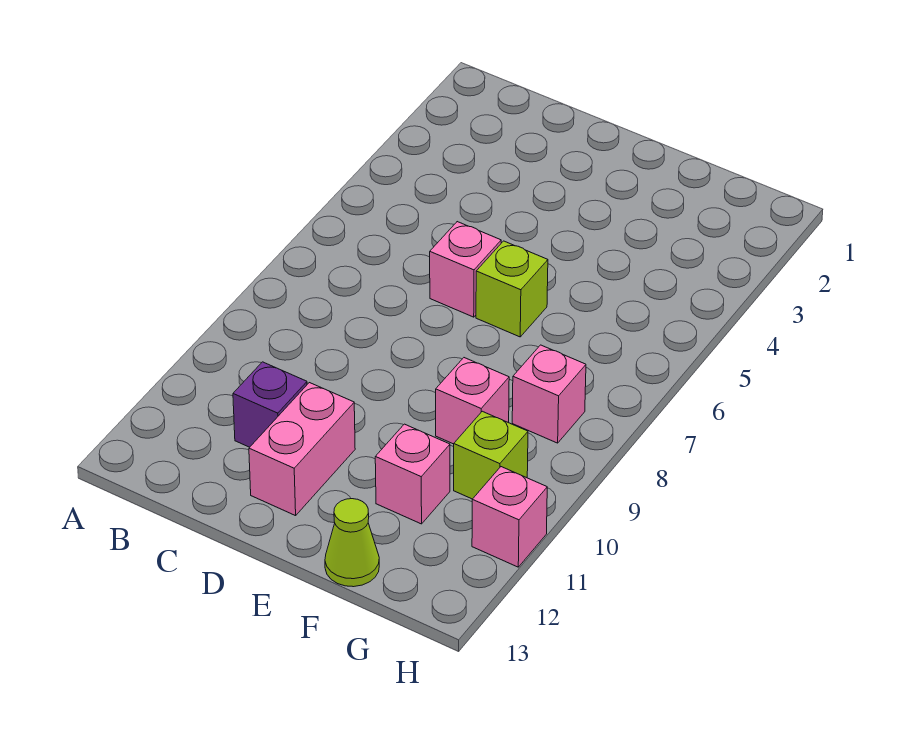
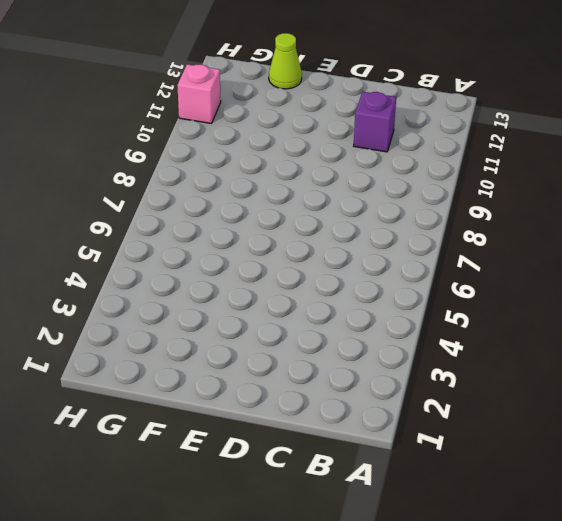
none -> pink 1x1 brick [430,222,501,317]
none -> pink 1x2 brick [249,383,355,516]

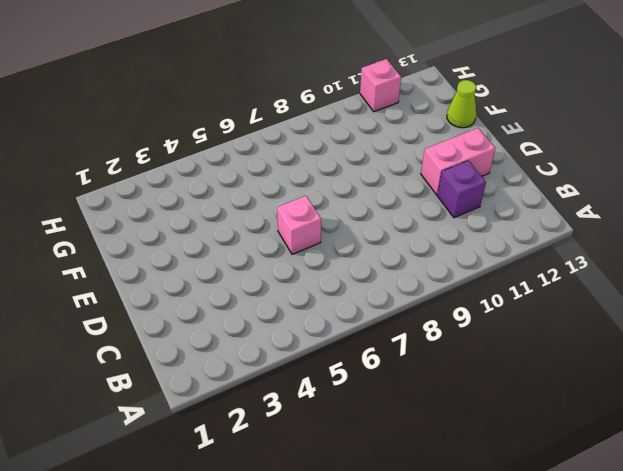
none -> lime 1x1 brick [476,241,548,337]
none -> pink 1x1 brick [436,358,509,444]

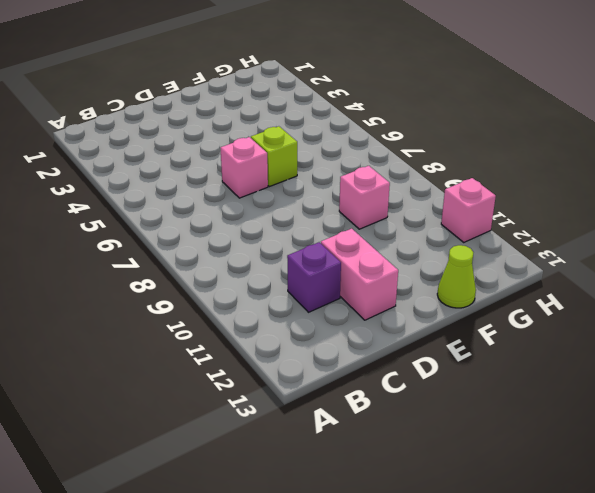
none -> pink 1x1 brick [375,424,450,524]
none -> pink 1x1 brick [512,345,586,443]

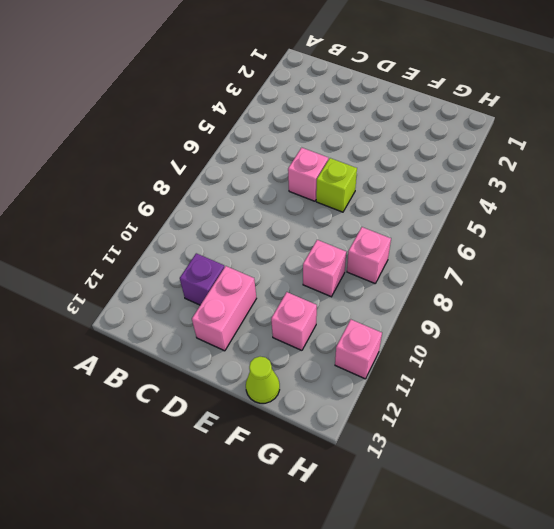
none -> lime 1x1 brick [454,411,528,499]

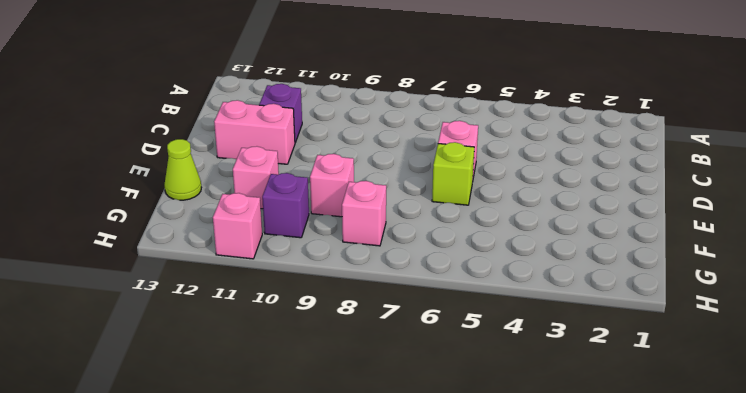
purple 1x1 brick [262,173,309,238] -> lime 1x1 brick [454,411,528,499]

